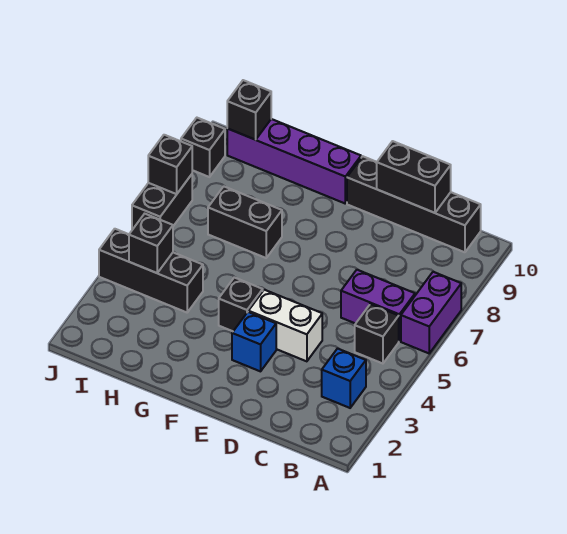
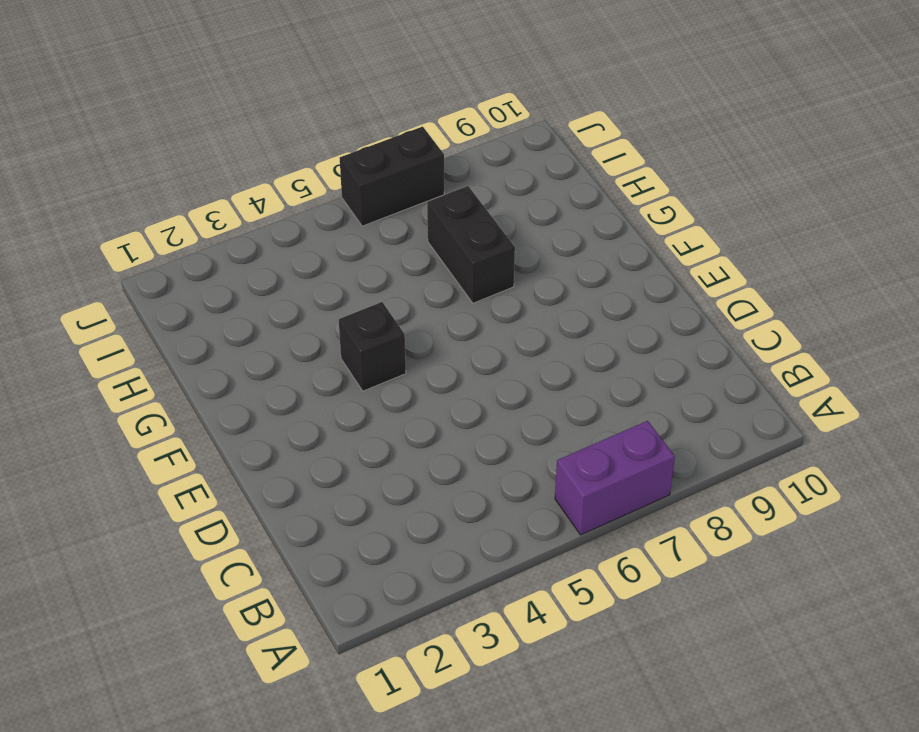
none -> blue 1x1 brick [322,349,366,408]
none -> black 1x1 brick [355,304,399,364]
none -> purple 1x2 brick [341,270,415,341]

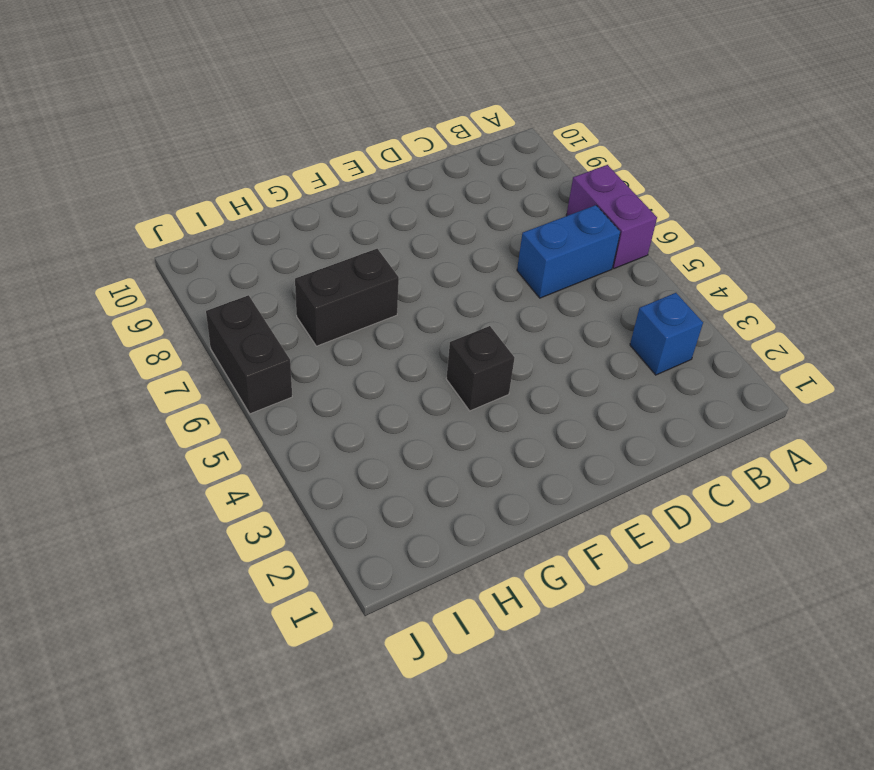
blue 1x2 brick [517,205,620,298] -> purple 1x2 brick [341,270,415,341]
none -> black 1x1 brick [355,304,399,364]
none -> black 1x4 brick [347,156,481,252]
none -> white 1x2 brick [249,290,322,361]

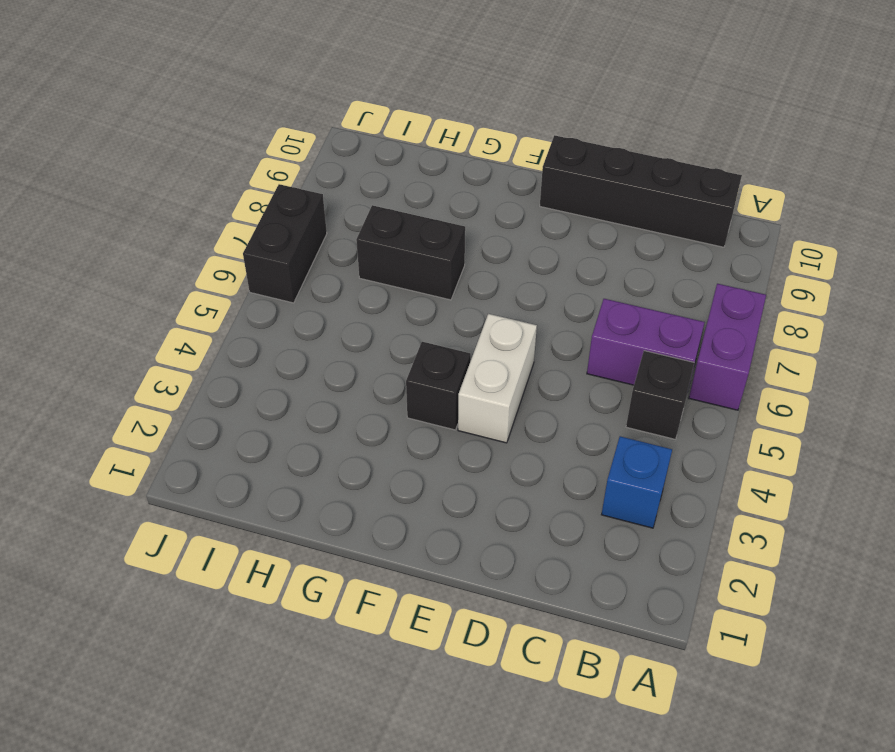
white 1x2 brick [458,314,537,443] -> white 1x2 brick turned to [249,290,322,361]
none -> blue 1x1 brick [232,312,276,371]
none -> purple 1x4 brick [227,119,361,203]
none -> black 1x3 brick [99,229,203,312]

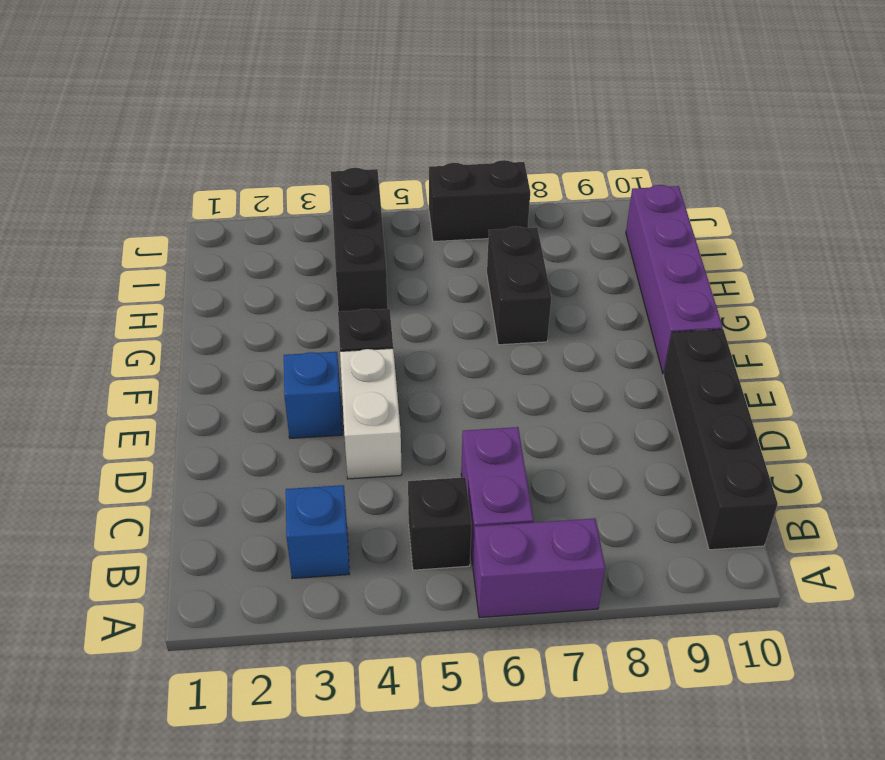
none -> black 1x1 brick [181,118,225,177]
none -> black 1x2 brick [377,141,451,213]
none -> black 1x1 brick [129,214,173,273]

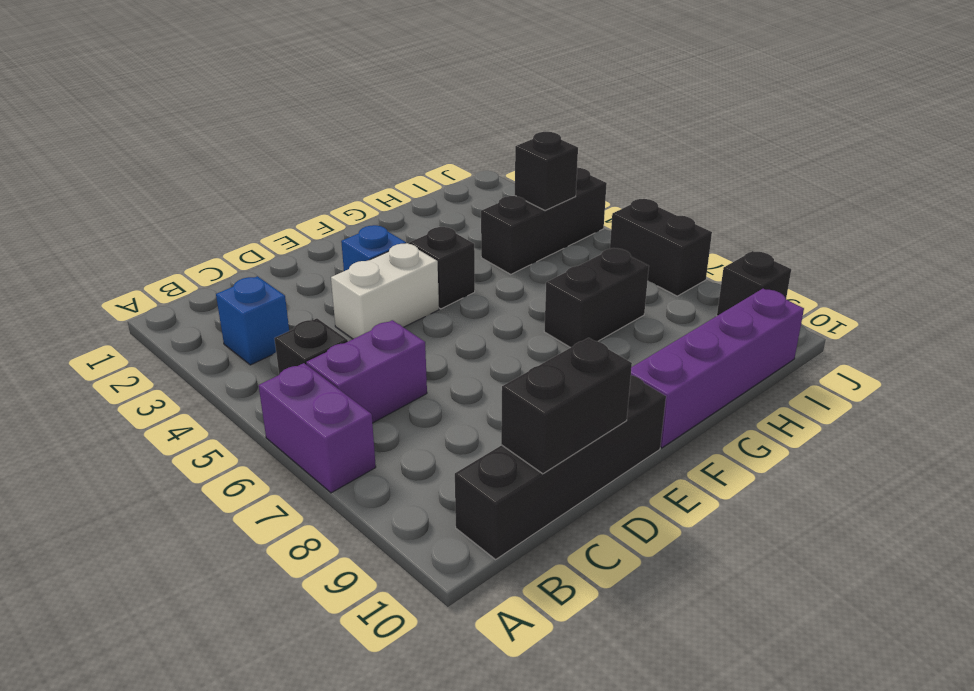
none -> black 1x1 brick [227,80,271,140]
none -> black 1x1 brick [148,135,192,194]

